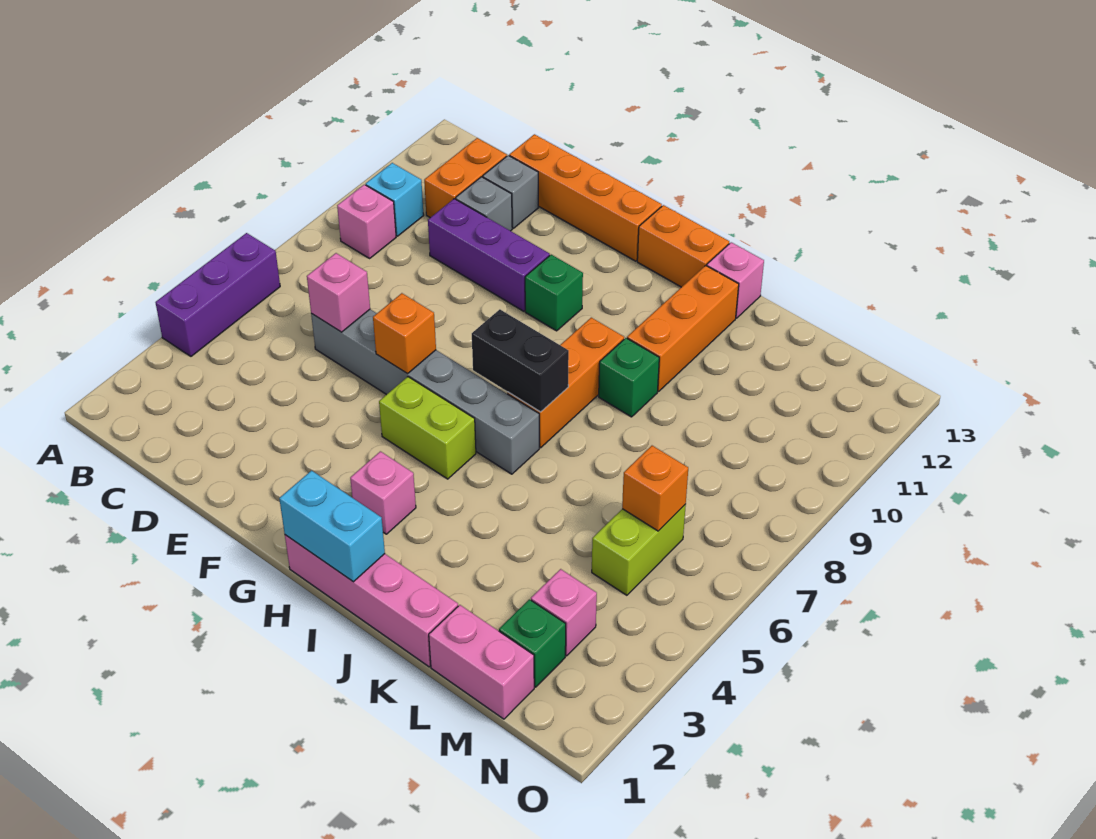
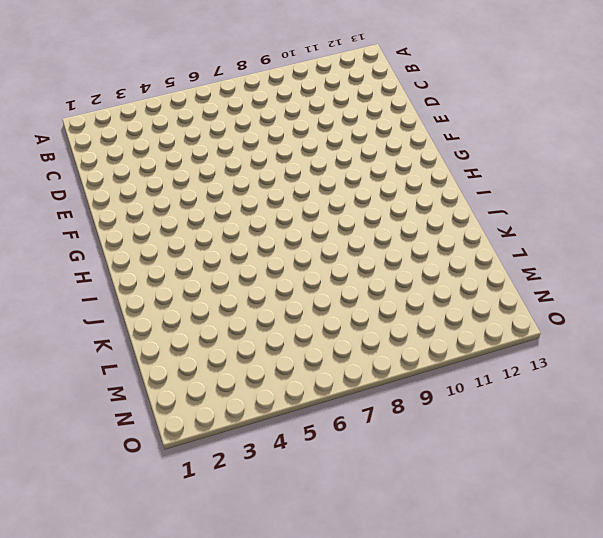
none -> purple 1x3 brick [155,233,280,356]
none -> pink 1x1 brick [337,185,396,258]
none -> cyan 1x1 brick [366,163,424,236]

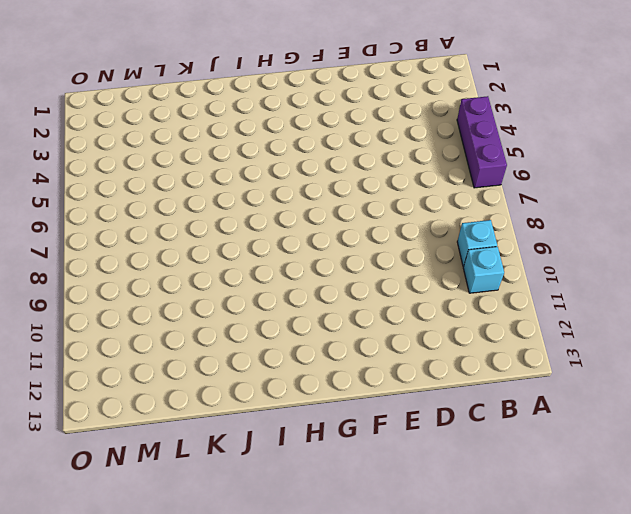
cyan 1x1 brick [457,220,497,267] -> pink 1x1 brick [337,185,396,258]
none -> orange 1x2 brick [424,138,507,218]
none -> grey 1x6 brick [311,309,539,474]
none -> purple 1x3 brick [428,199,550,311]

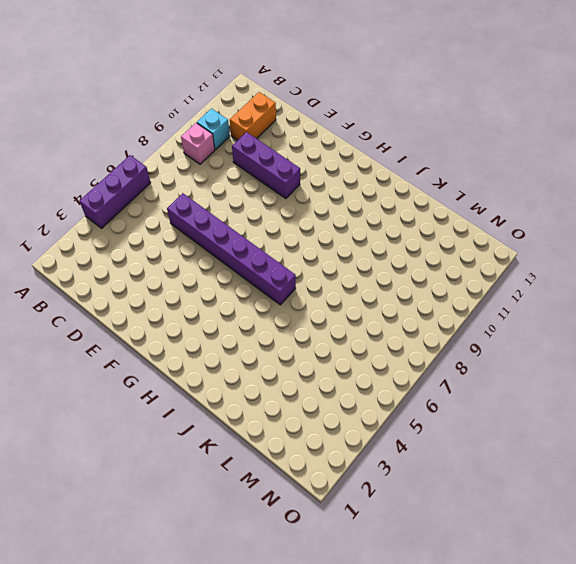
purple 1x6 brick [167,193,296,305] -> grey 1x6 brick [311,309,539,474]
none -> grey 1x1 brick [456,177,512,231]
none -> grey 1x1 brick [483,155,538,228]
none -> orange 1x4 brick [509,134,662,261]

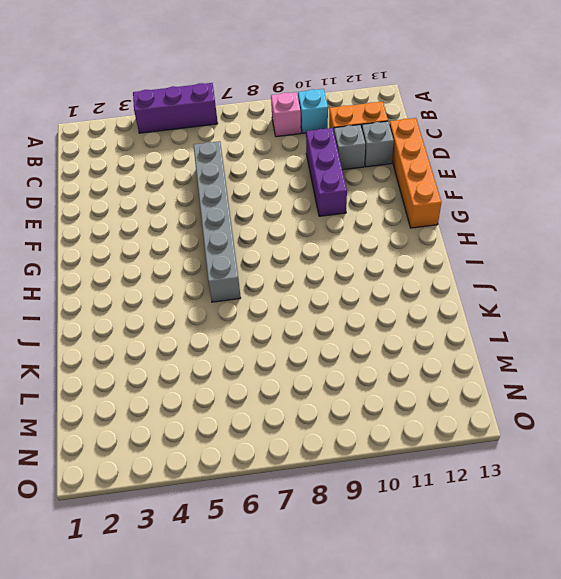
none -> lime 1x2 brick [379,377,476,479]
none -> green 1x1 brick [525,254,583,331]
none -> pink 1x4 brick [285,535,458,667]

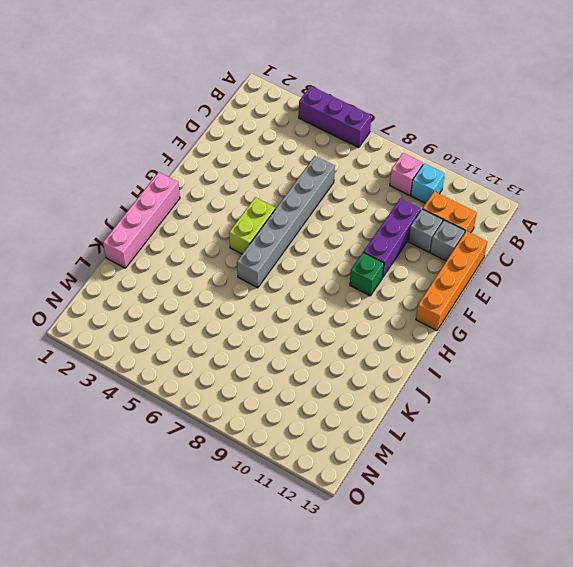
none -> pink 1x1 brick [350,451,416,534]
none -> orange 1x2 brick [637,205,729,287]
none -> orange 1x3 brick [507,318,624,448]

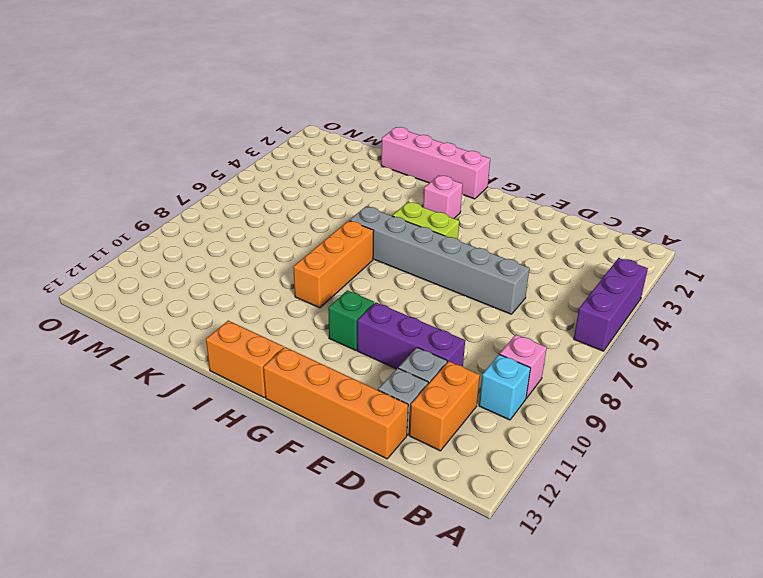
none -> green 1x1 brick [599,338,659,417]
none -> orange 1x3 brick [627,265,739,391]
none -> pink 1x1 brick [707,242,764,318]

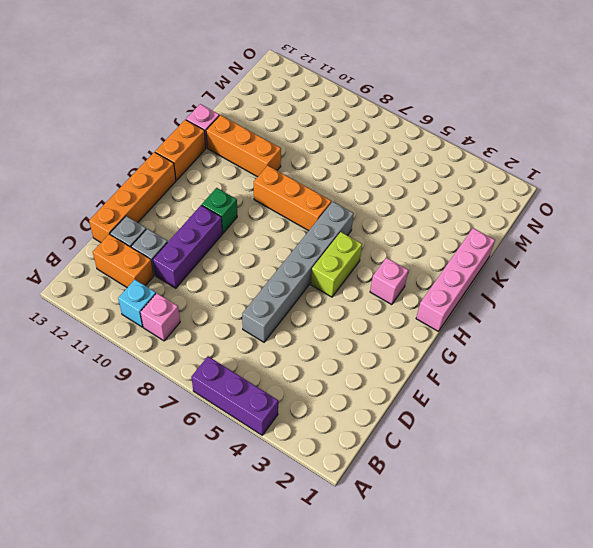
none -> green 1x1 brick [599,338,659,417]
none -> pink 1x2 brick [429,605,534,719]
none -> green 1x1 brick [499,599,566,687]

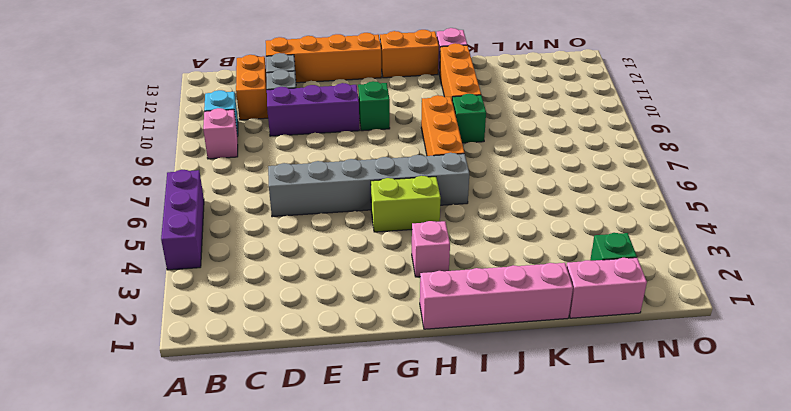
none -> pink 1x1 brick [531,569,597,656]
none -> lime 1x2 brick [592,504,686,595]
none -> pink 1x1 brick [307,253,370,332]

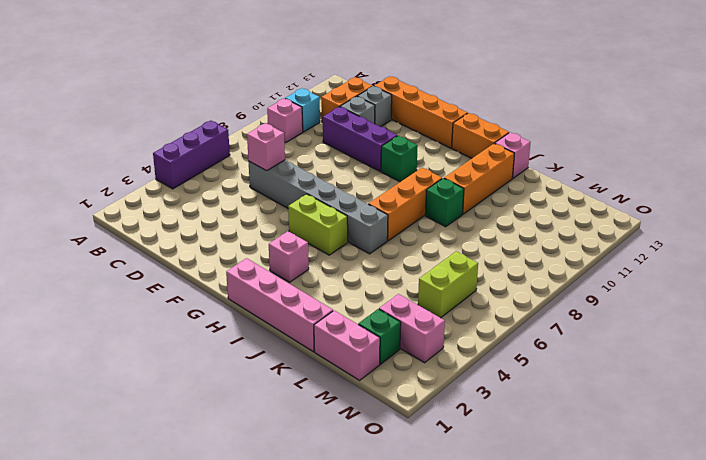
pink 1x2 brick [379,294,445,363] -> pink 1x1 brick [531,569,597,656]
none -> orange 1x1 brick [373,293,436,374]
none -> cyan 1x2 brick [279,471,385,582]
none -> black 1x2 brick [472,309,569,412]

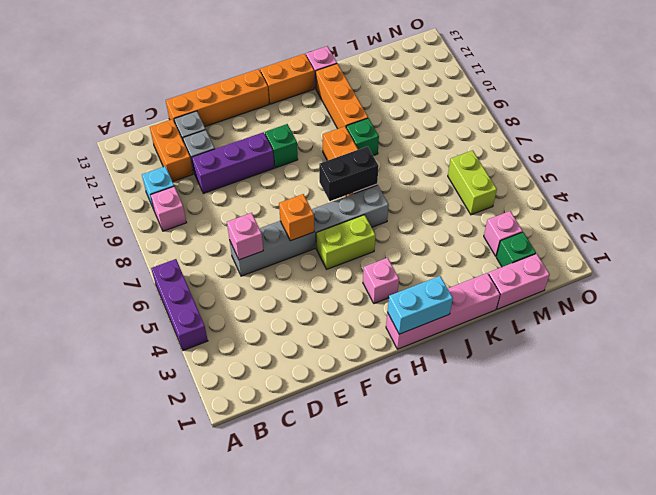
none -> orange 1x1 brick [622,446,688,531]

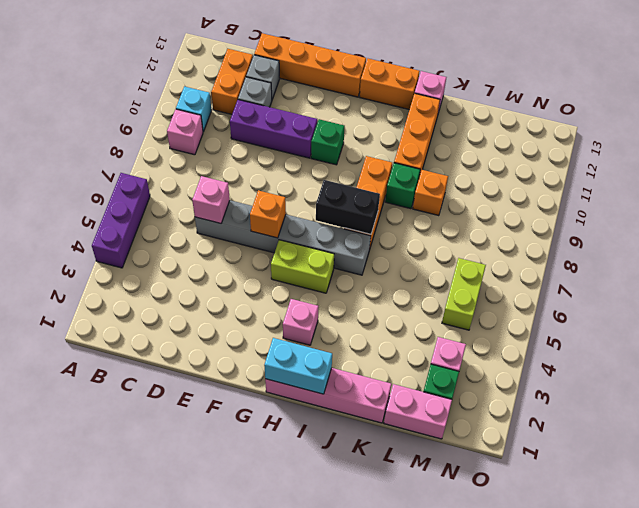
orange 1x1 brick [413,170,448,216] -> orange 1x1 brick moved to [622,446,688,531]

